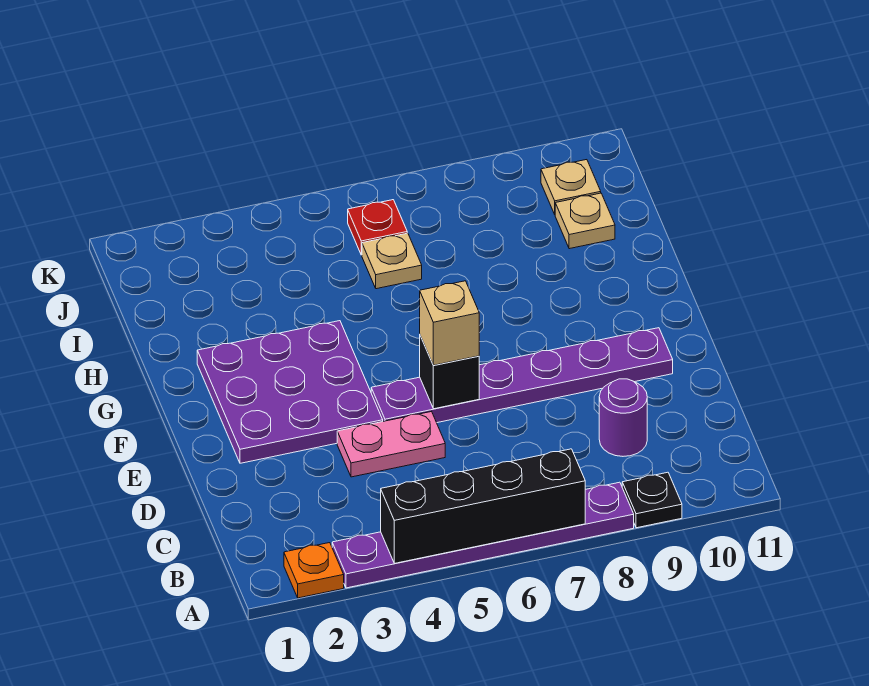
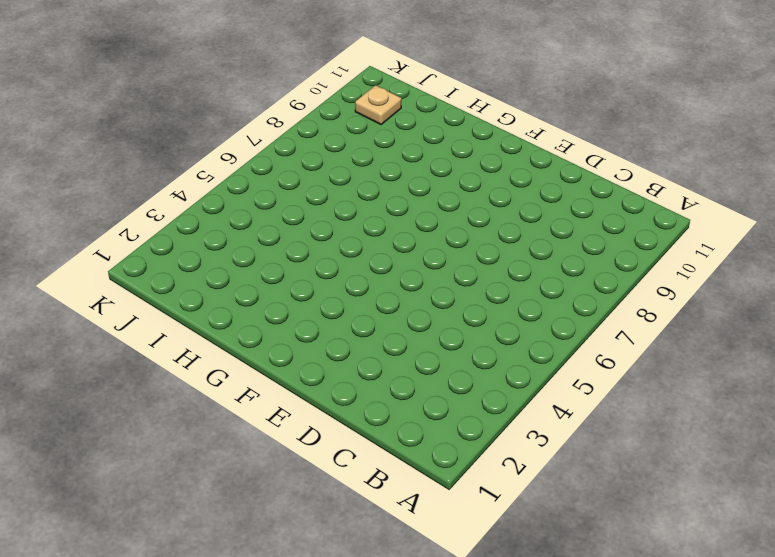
none -> orange 1x1 plate [284,543,344,598]
none -> purple 1x6 plate [332,482,634,588]
none -> black 1x1 plate [622,472,682,528]

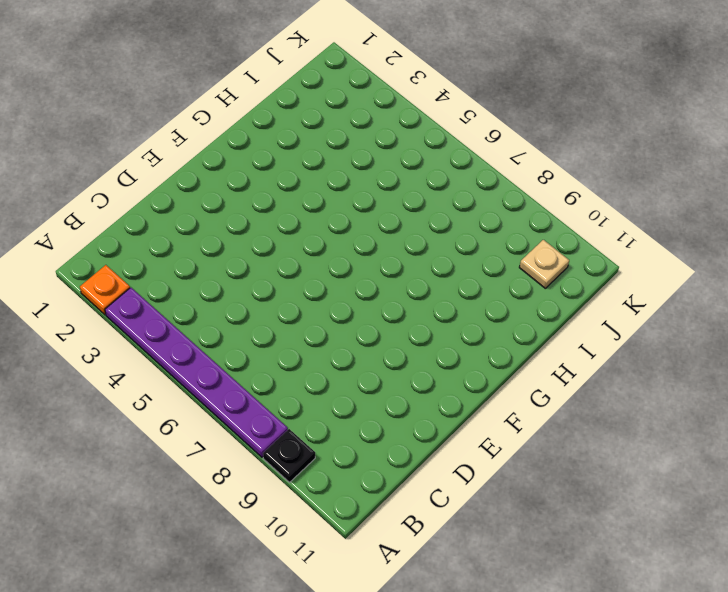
none -> purple 1x1 round brick [599,379,647,456]
none -> pink 1x2 plate [337,412,445,477]
none -> purple 3x3 plate [197,321,383,463]

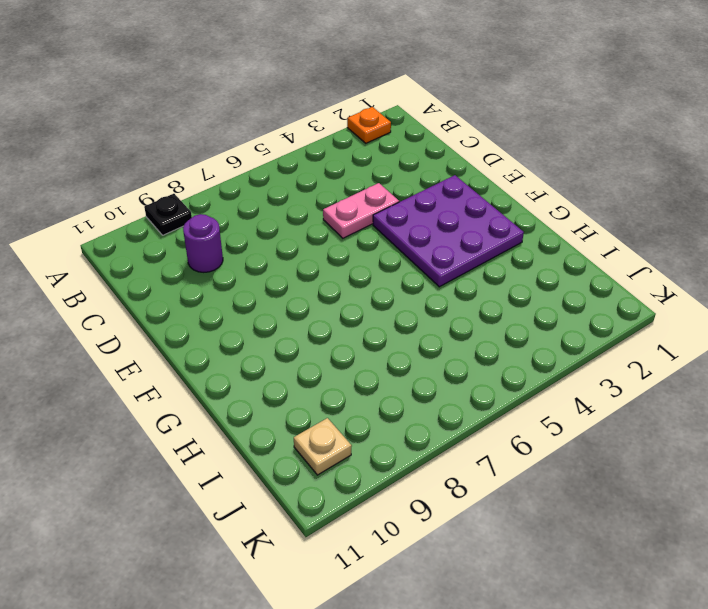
none -> purple 1x6 plate [332,482,634,588]
none -> purple 1x6 plate [371,328,673,423]
none -> tan 1x1 plate [362,233,422,289]

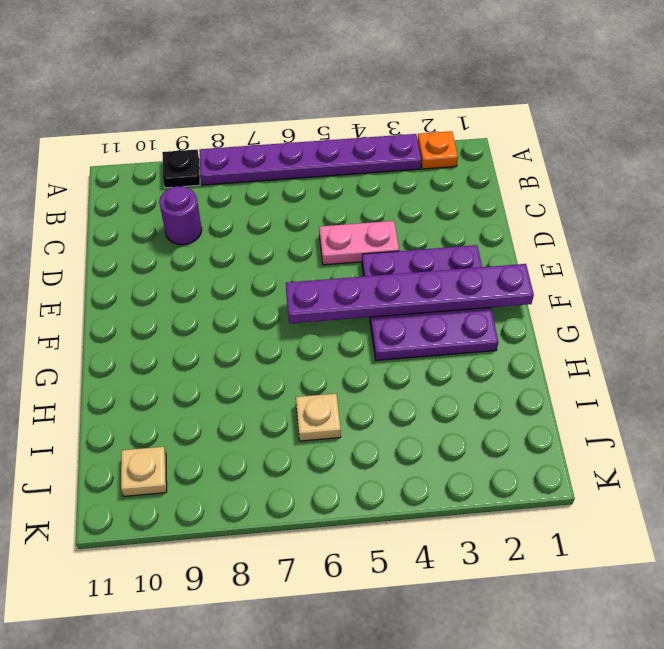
purple 1x6 plate [286,264,534,324] -> purple 1x6 plate moved to [371,328,673,423]
none -> tan 1x1 plate [555,193,615,249]
none -> red 1x1 plate [348,200,407,255]
none -> black 1x4 brick [381,449,585,563]

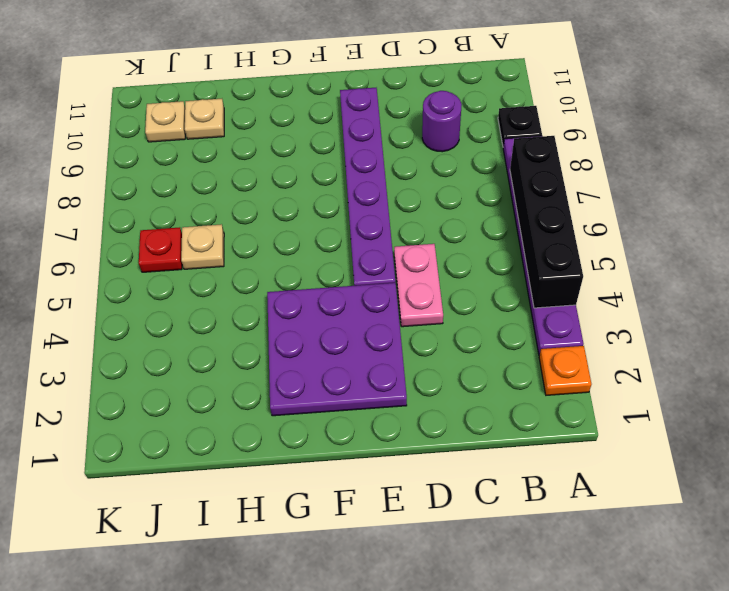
none -> black 1x1 brick [420,336,479,409]
none -> tan 1x1 brick [420,281,479,365]

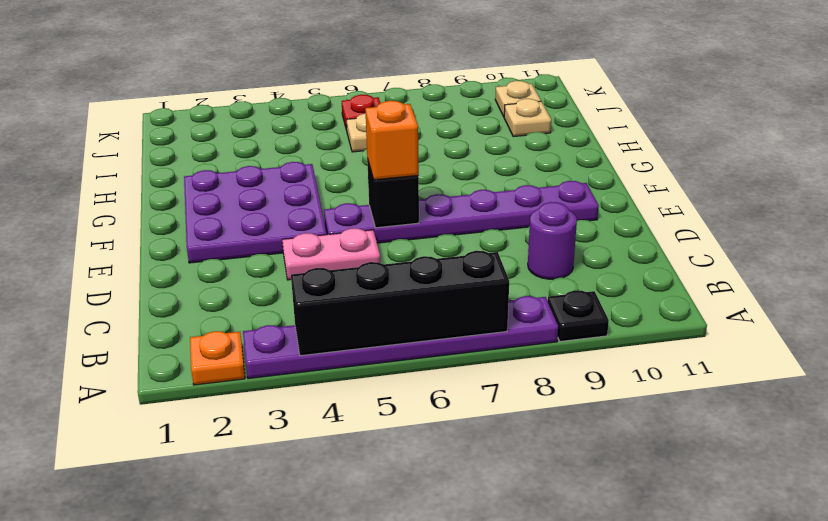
orange 1x1 brick [365,101,419,180] -> tan 1x1 brick [420,281,479,365]

